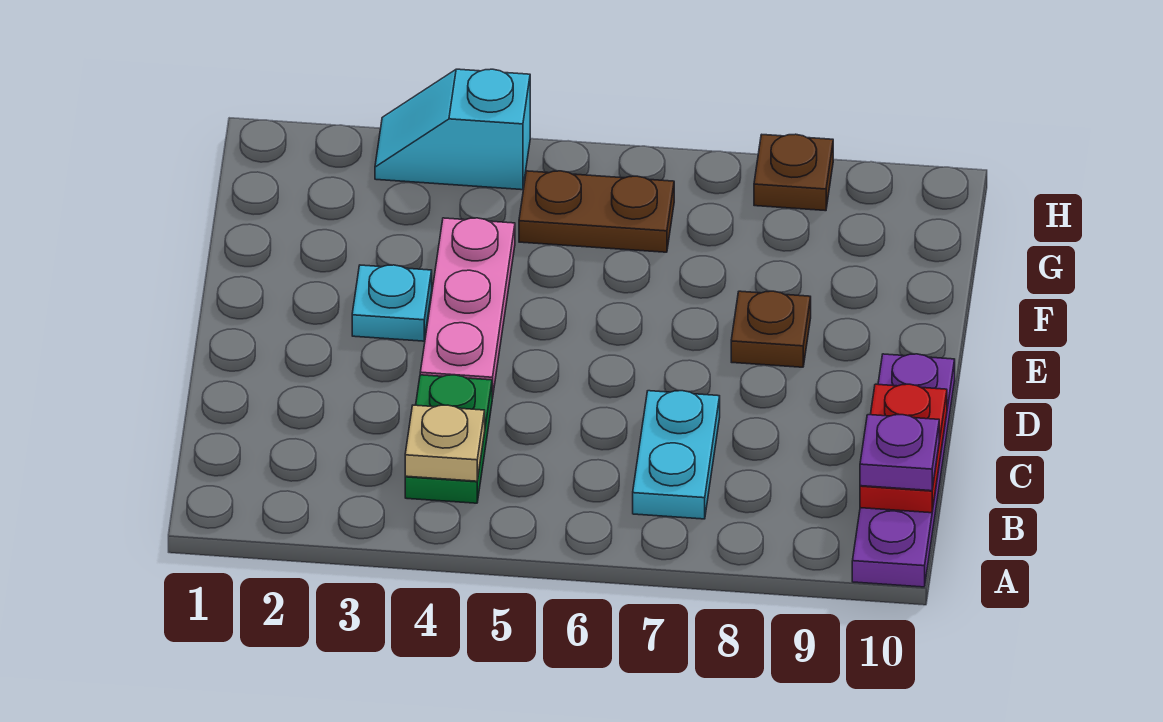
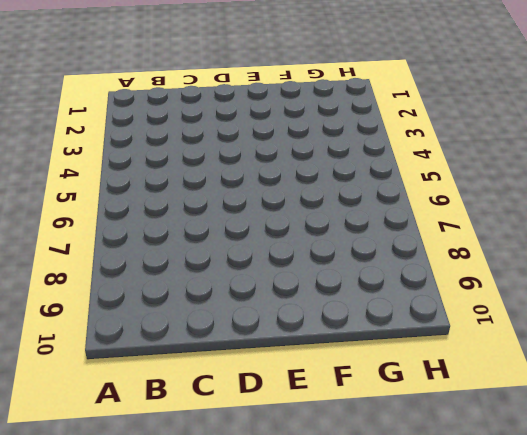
none -> purple 1x4 plate [852,354,955,587]
none -> green 1x2 plate [405,375,492,503]
none -> cyan 1x2 plate [633,391,720,519]

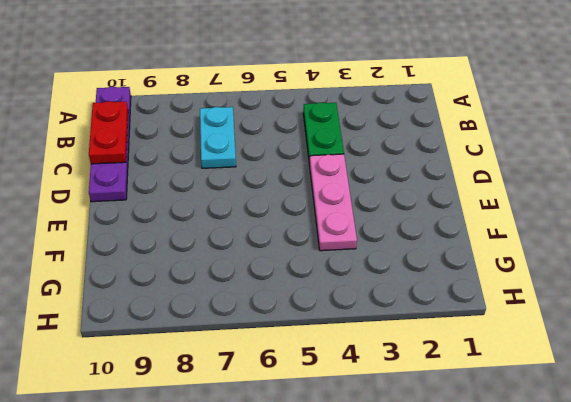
none -> cyan 1x1 plate [352,265,432,341]
none -> brown 1x1 plate [731,291,811,367]
none -> brown 1x2 plate [519,171,674,252]

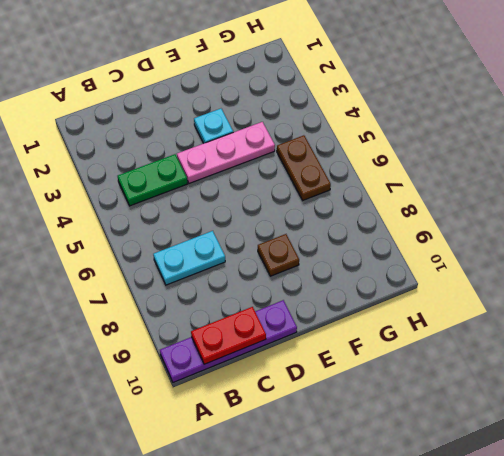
none -> cyan 1x2 slope [375,69,530,190]
none -> brown 1x1 plate [754,134,833,211]
none -> tan 1x1 plate [405,405,485,481]

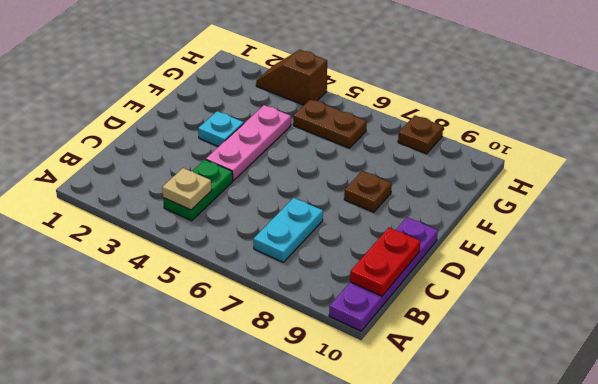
brown 1x2 slope [256,50,327,105] -> cyan 1x2 slope [375,69,530,190]
none -> purple 1x1 plate [860,415,939,491]

